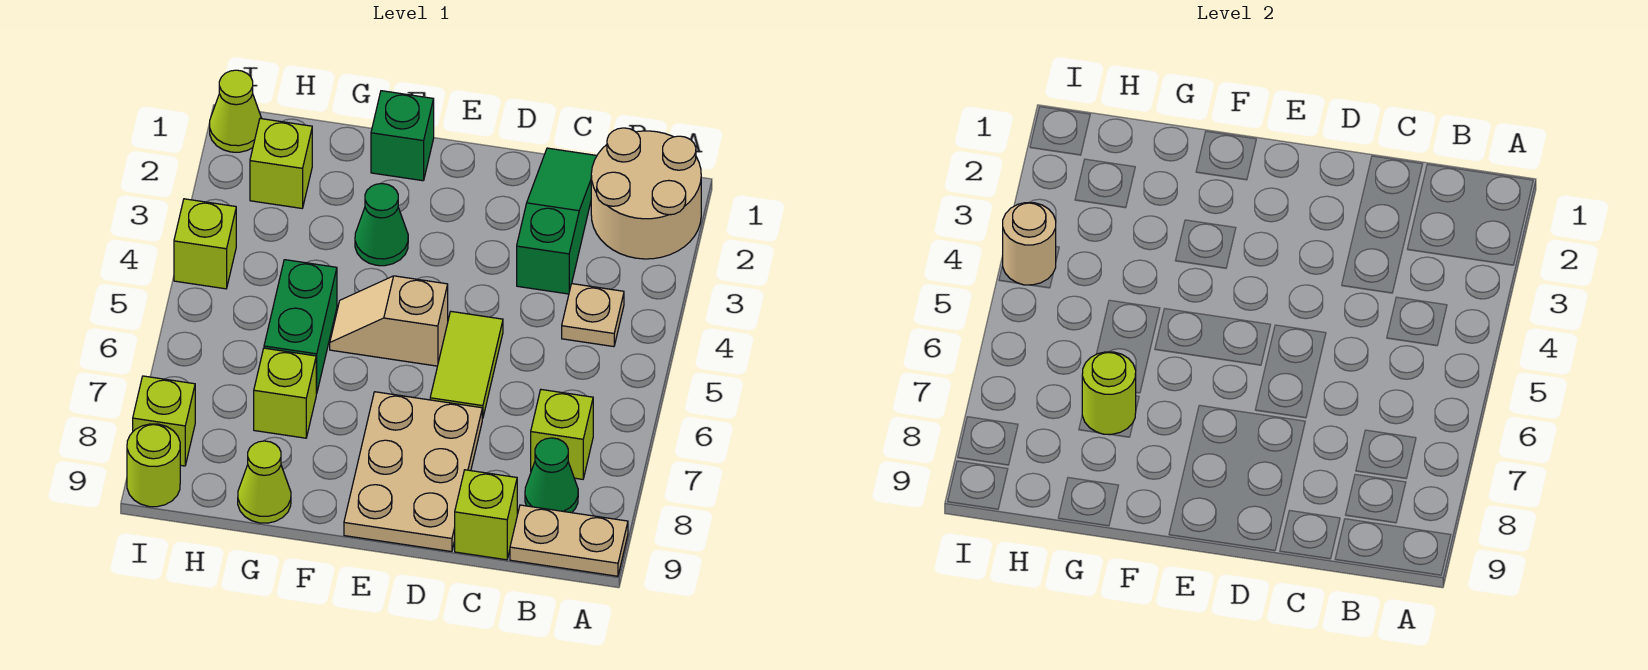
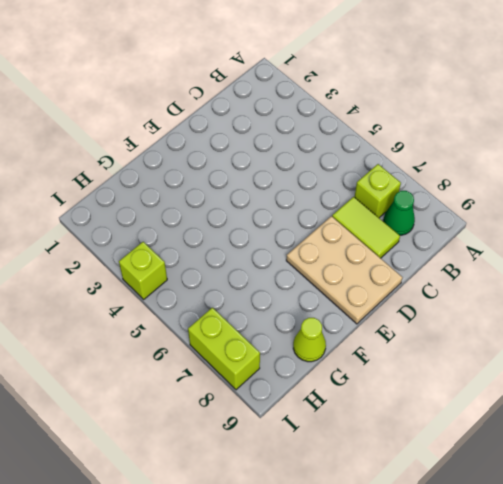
lime 1x2 tile [332,197,400,258] -> lime 1x2 tile moved to [430,312,503,419]
lime 1x2 brick [188,308,260,390] -> lime 1x1 brick [133,376,195,466]
none -> tan 2x2 round brick [591,128,701,259]
none -> tan 1x2 plate [510,505,628,576]
none -> tan 1x1 plate [562,284,624,347]

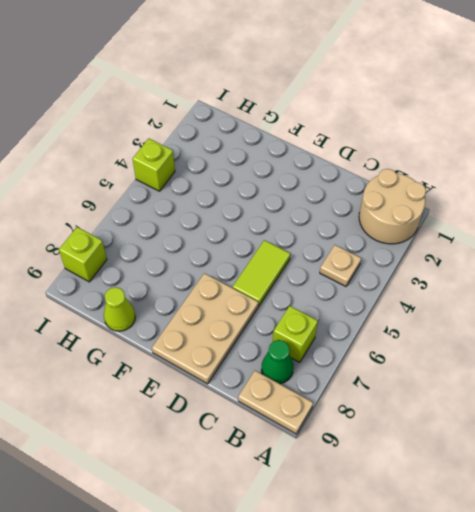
none -> green 1x3 slope [517,148,597,294]
none -> lime 1x1 brick [455,470,517,560]
none -> tan 1x2 slope [330,276,448,366]

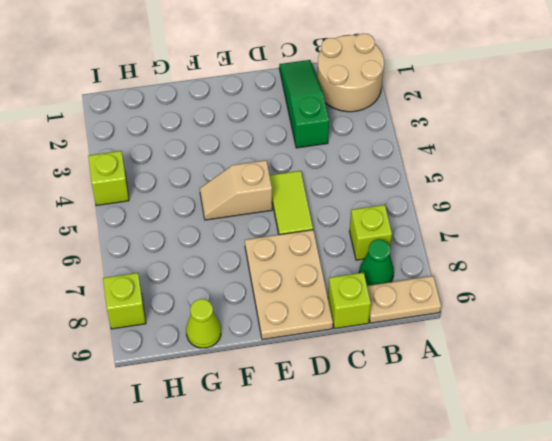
none -> tan 1x1 plate [562,284,624,347]
none -> green 1x1 brick [371,91,434,181]
none -> green 1x1 cone [355,184,408,266]

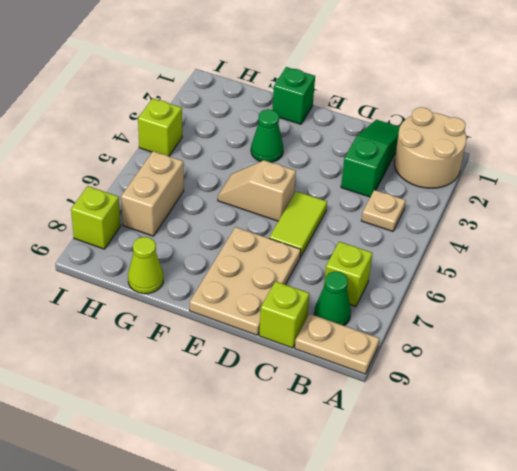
tan 1x2 brick [121,151,184,236] -> none
none -> green 1x2 brick [264,260,337,394]
none -> lime 1x1 brick [254,348,316,438]
none -> lime 1x1 brick [250,119,312,208]

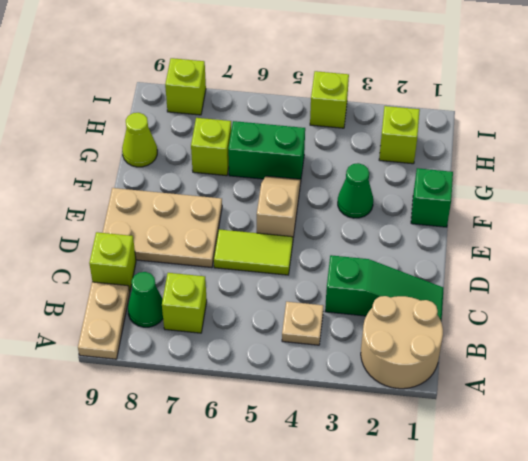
none -> lime 1x1 cone [210,70,262,152]
none -> lime 1x1 round brick [127,424,180,507]
none -> lime 1x1 round brick [1082,352,1136,435]

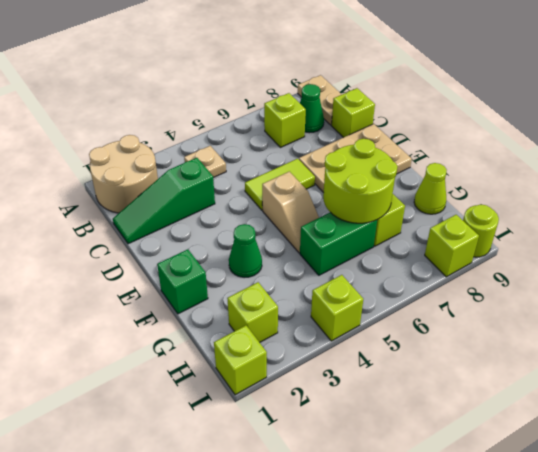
lime 2x2 round brick [323,139,398,223] -> lime 1x1 round brick [1082,352,1136,435]
lime 1x1 brick [214,326,267,395] -> lime 1x1 cone [210,70,262,152]
none -> tan 1x1 round brick [1003,203,1056,285]

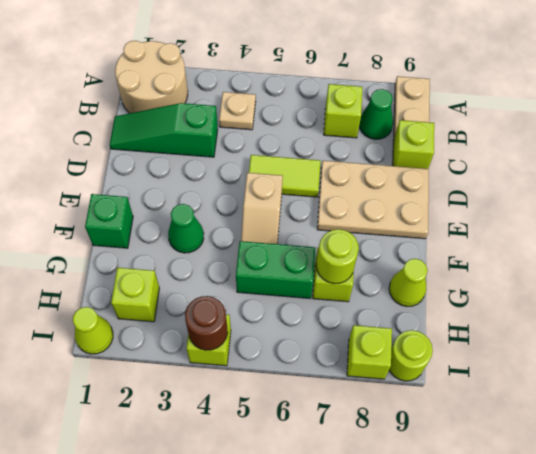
brown 1x1 round brick [185,296,228,350] -> tan 1x1 round brick [1003,203,1056,285]

